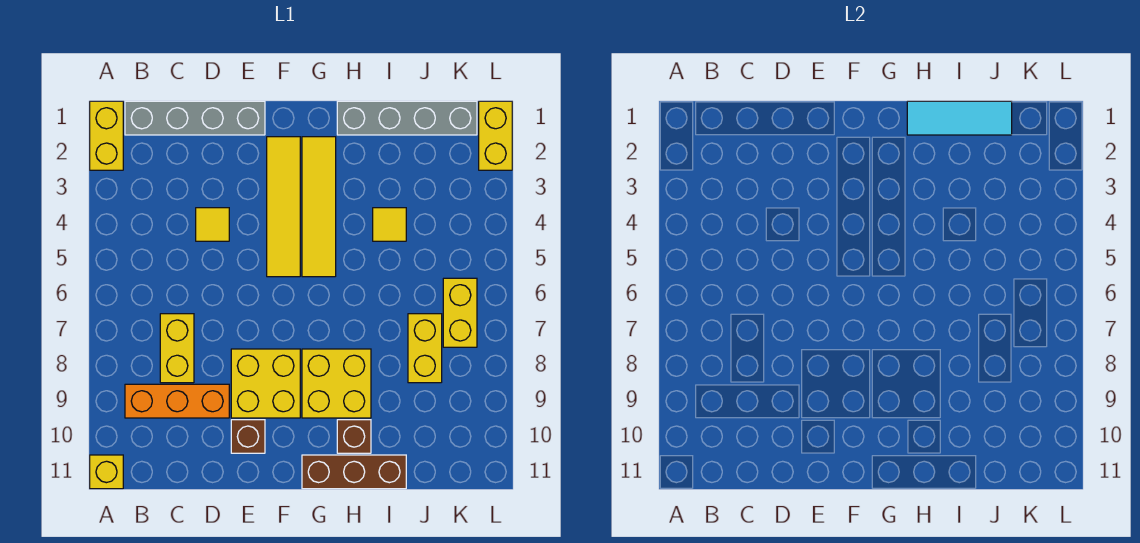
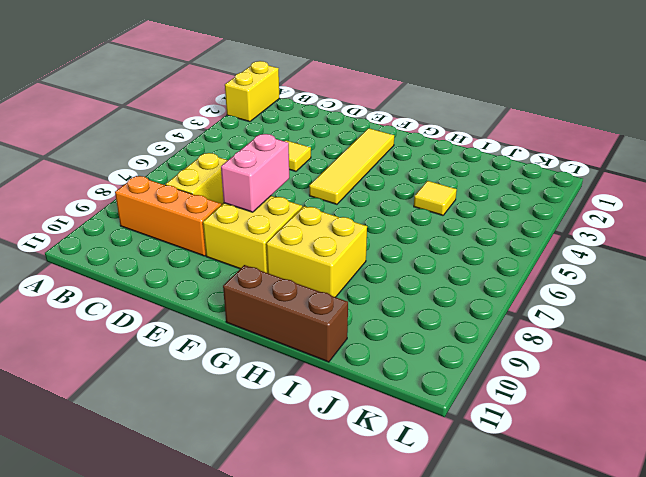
pink 1x2 brick [221,134,289,212] -> none
none -> yellow 1x1 brick [90,455,123,489]
none -> grey 1x4 brick [125,101,265,135]
none -> brown 1x1 brick [231,420,265,453]

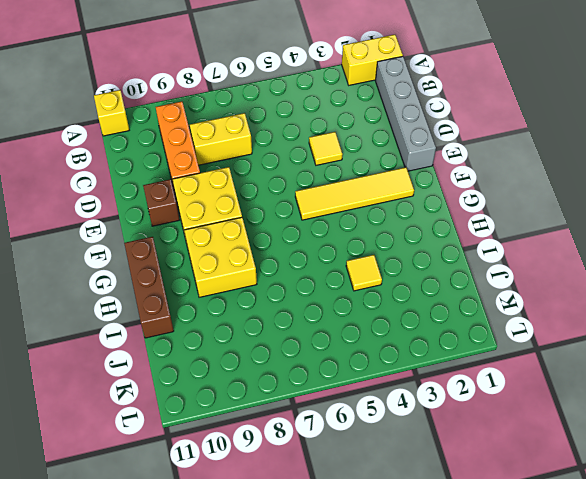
none -> yellow 1x4 tile [302,137,336,277]
none -> grey 1x4 brick [337,101,477,135]
none -> brown 1x1 brick [337,420,371,453]

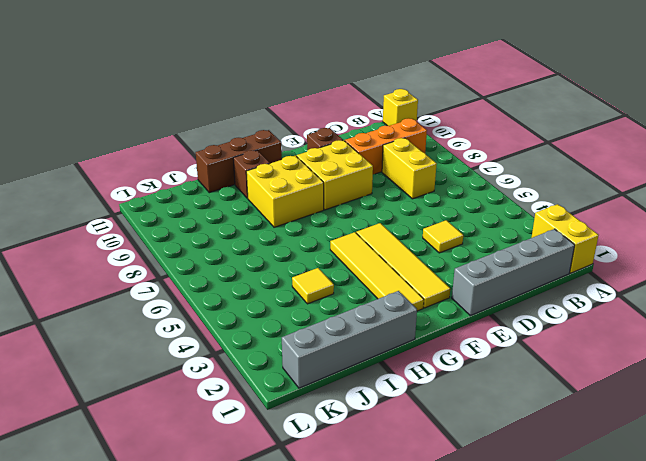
none -> yellow 1x2 brick [408,314,442,383]
none -> yellow 1x2 brick [443,278,477,347]
none -> yellow 1x2 brick [479,101,512,170]

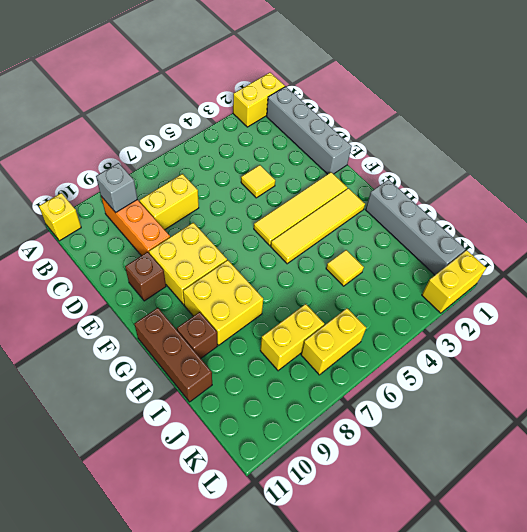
grey 1x1 brick [96,163,137,212] -> none
none -> cyan 1x3 tile [907,101,1012,135]

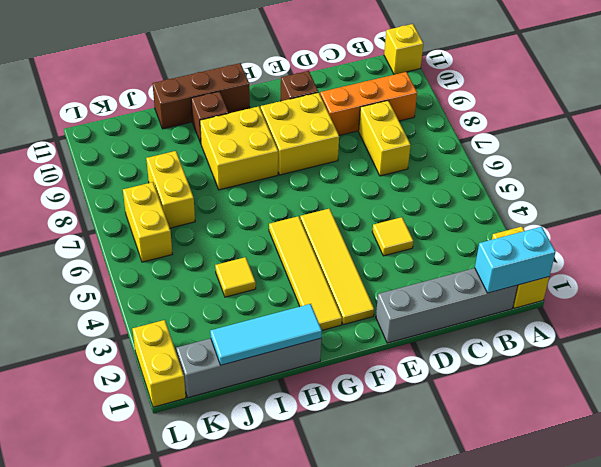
cyan 1x2 brick [475,227,556,293] -> none

